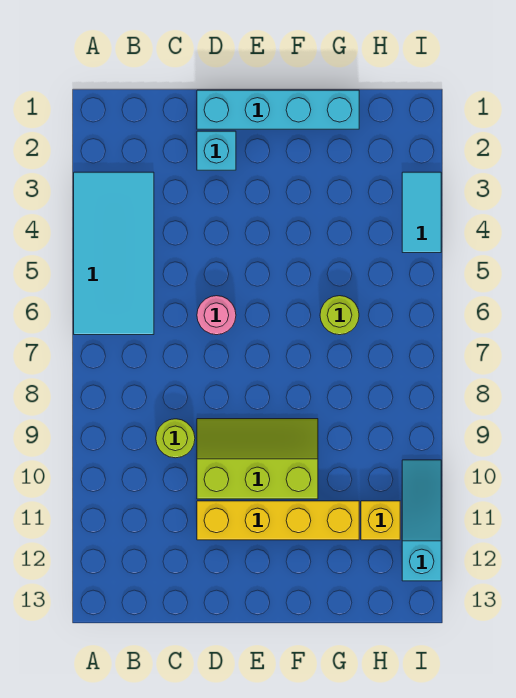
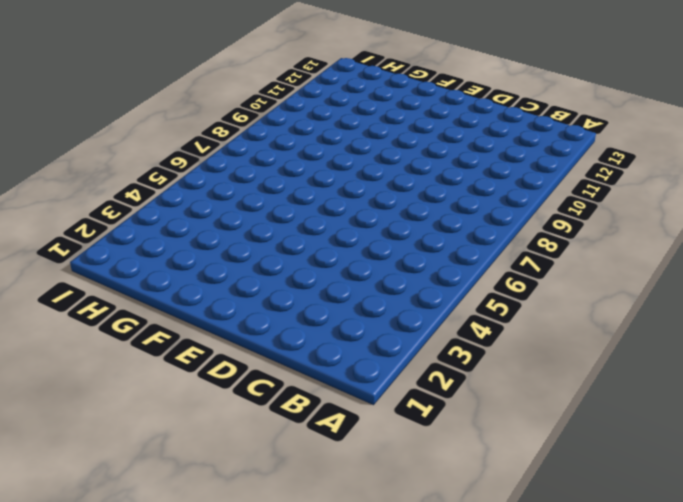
none -> cyan 2x4 tile [74,172,154,335]
none -> lime 1x1 round brick [156,419,195,458]

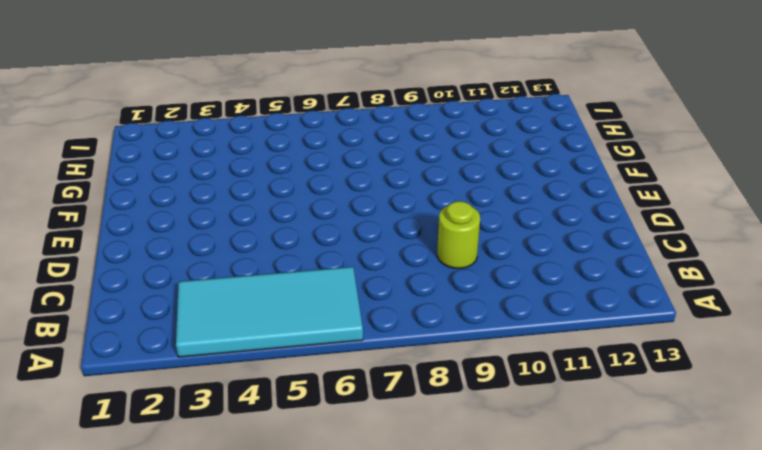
none -> cyan 1x4 brick [197,90,359,129]
none -> cyan 1x1 brick [197,131,236,170]

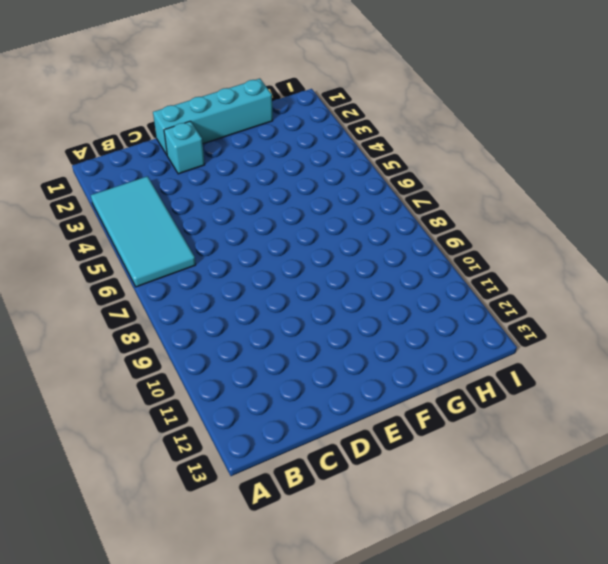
none -> lime 1x1 round brick [156,419,195,458]
none -> pink 1x1 round brick [197,296,236,335]

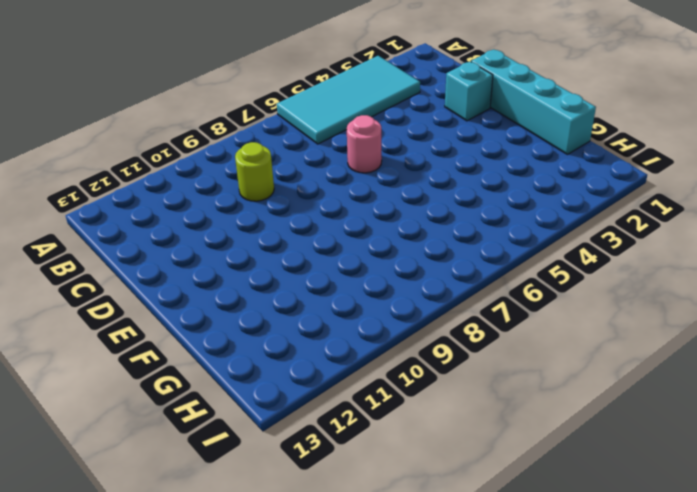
none -> lime 2x3 slope [197,419,318,499]
none -> yellow 1x4 brick [197,501,359,540]

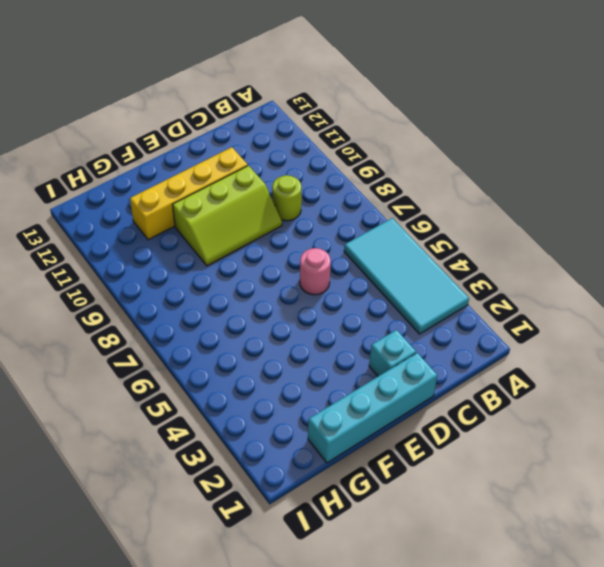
none -> lime 1x1 round brick [320,296,359,335]
none -> yellow 1x1 brick [361,501,400,540]

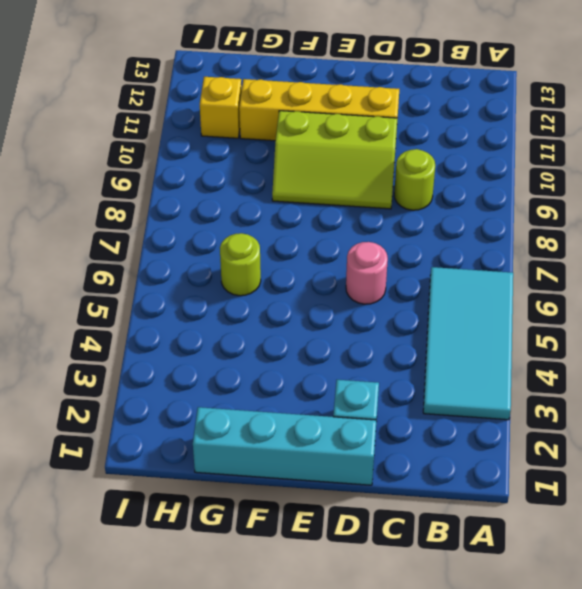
none -> cyan 1x2 tile [402,172,441,253]
none -> cyan 1x3 slope [402,460,441,581]

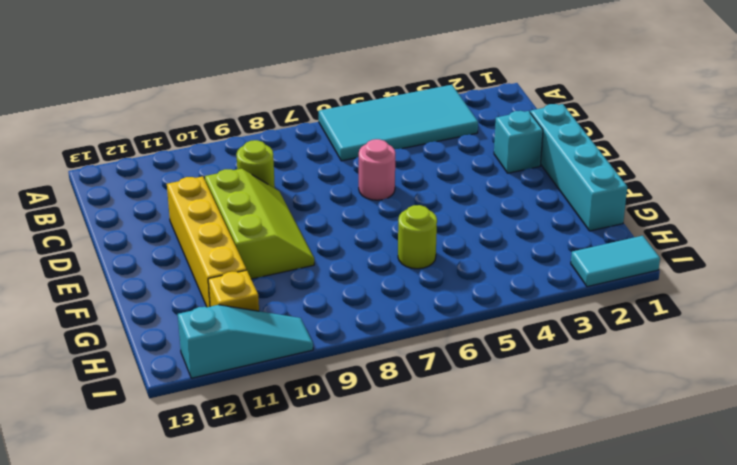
cyan 1x2 tile [571,236,660,287] -> cyan 1x2 tile moved to [402,172,441,253]

